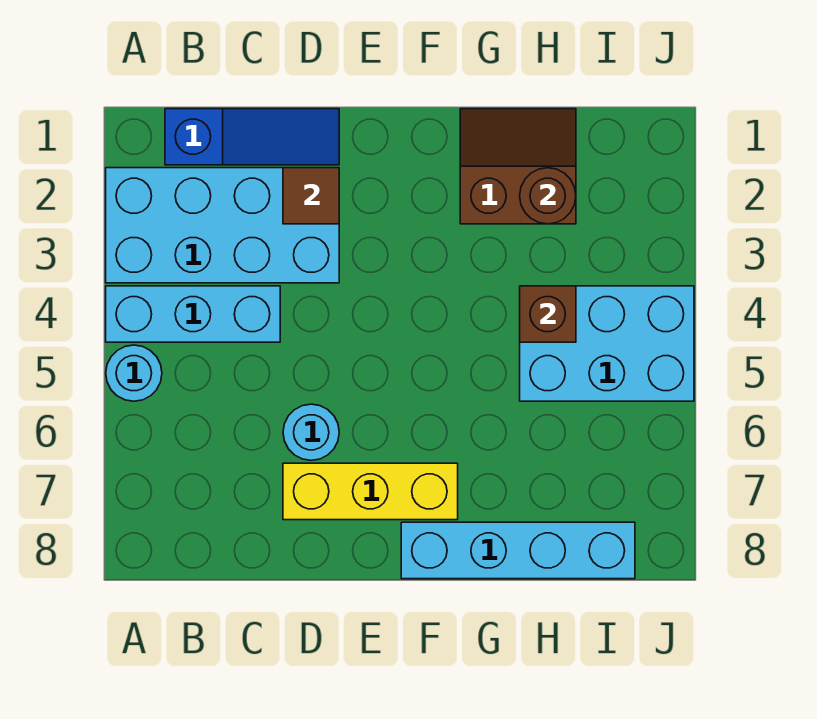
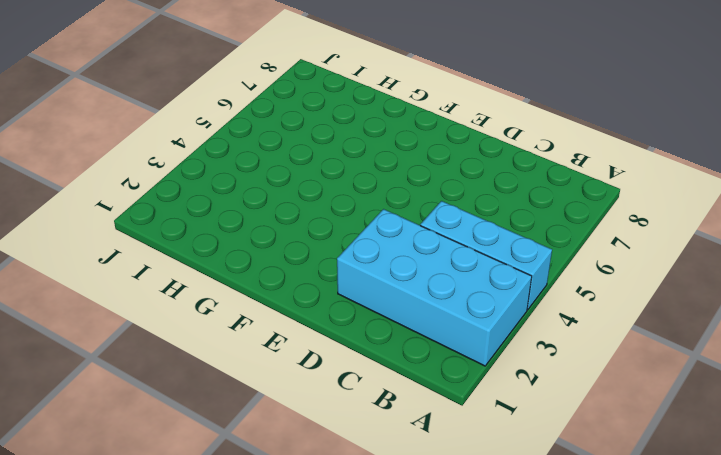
none -> cyan 1x1 round brick [106,345,162,401]
none -> blue 1x3 slope [165,109,339,165]
none -> cyan 1x1 round brick [283,404,339,460]

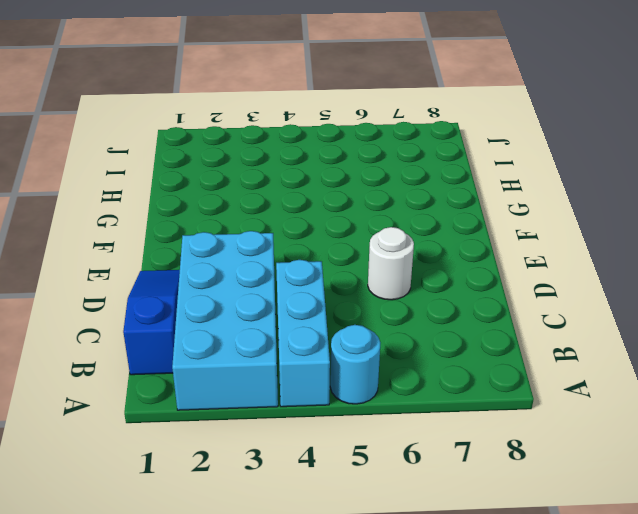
white 1x1 round brick [368,227,414,300] -> cyan 1x1 round brick [283,404,339,460]
none -> yellow 1x3 brick [283,463,458,520]
none -> cyan 1x4 brick [401,522,635,579]
none -> brown 2x2 slope [460,109,576,224]

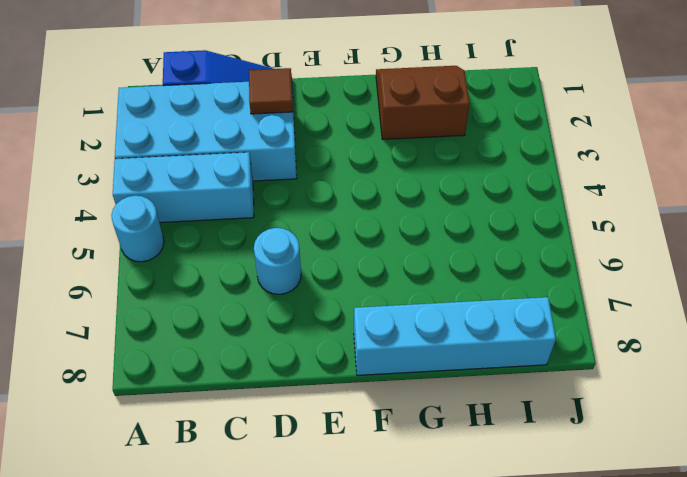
none -> yellow 1x3 brick [283,463,458,520]
none -> cyan 2x3 brick [520,286,694,401]
none -> brown 1x1 round brick [520,168,576,224]

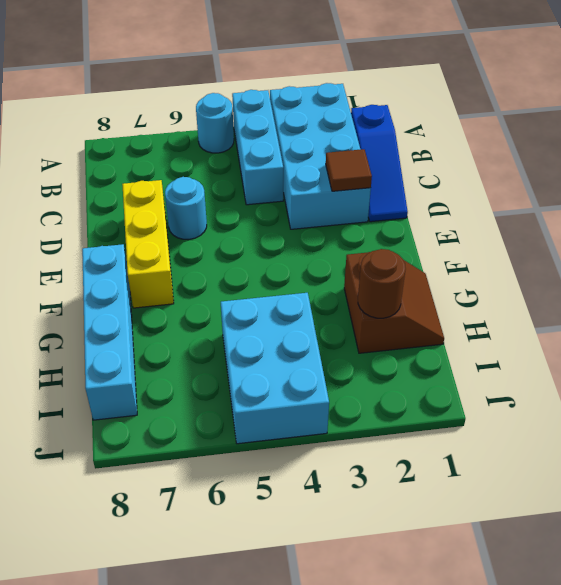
none -> brown 1x1 brick [520,286,576,342]

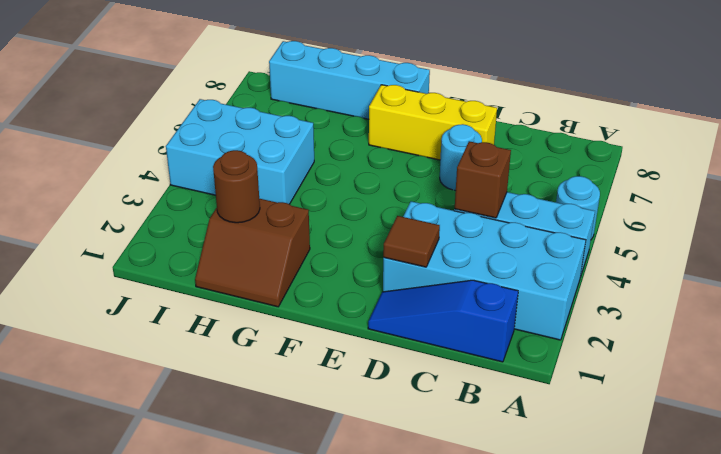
brown 1x1 brick [455,141,511,218] -> brown 1x1 brick moved to [520,286,576,342]

